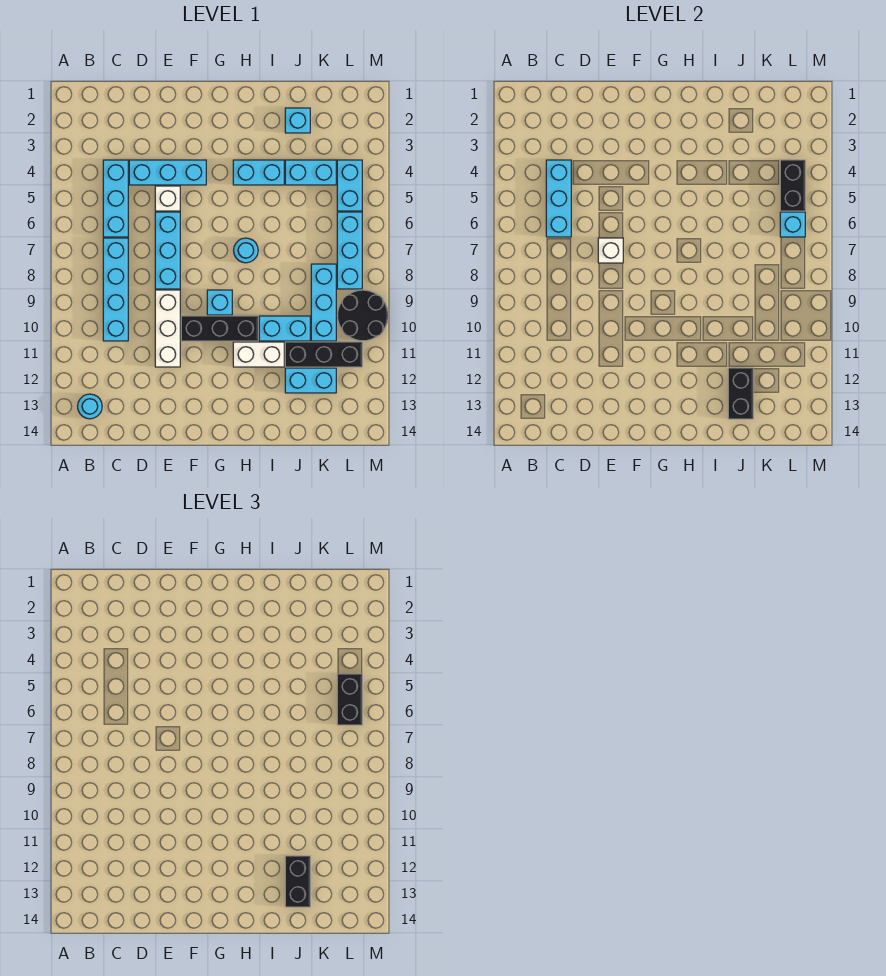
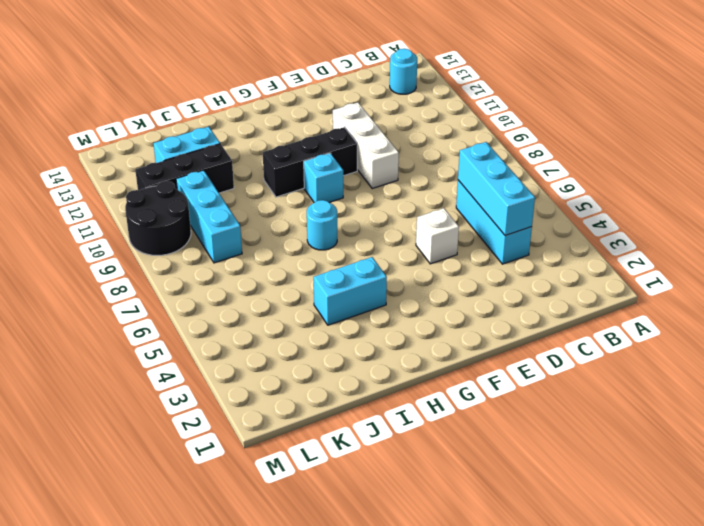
none -> cyan 1x4 brick [103,238,128,341]
none -> cyan 1x3 brick [129,160,206,185]
none -> cyan 1x3 brick [155,212,180,289]

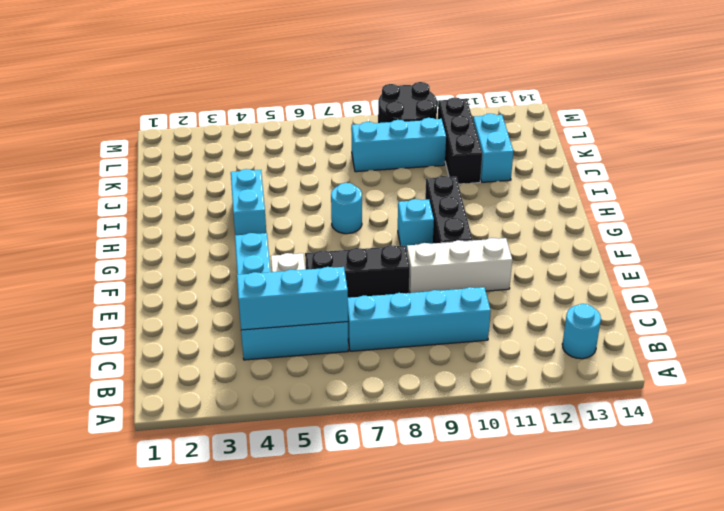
black 1x3 brick [305,245,410,298] -> cyan 1x3 brick [155,212,180,289]
none -> white 1x2 brick [233,342,284,367]
none -> cyan 1x2 brick [259,316,310,341]
none -> cyan 1x1 brick [285,108,310,133]

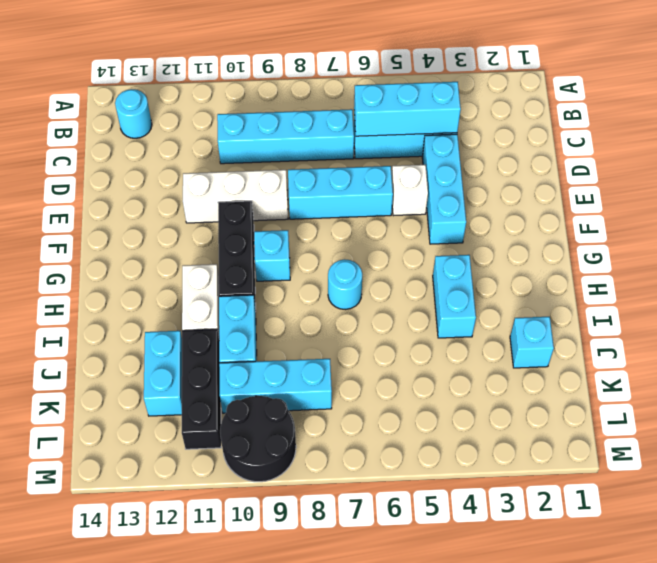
none -> cyan 1x2 brick [285,160,336,185]
none -> cyan 1x2 brick [337,160,362,211]
none -> cyan 1x3 brick [337,212,362,289]

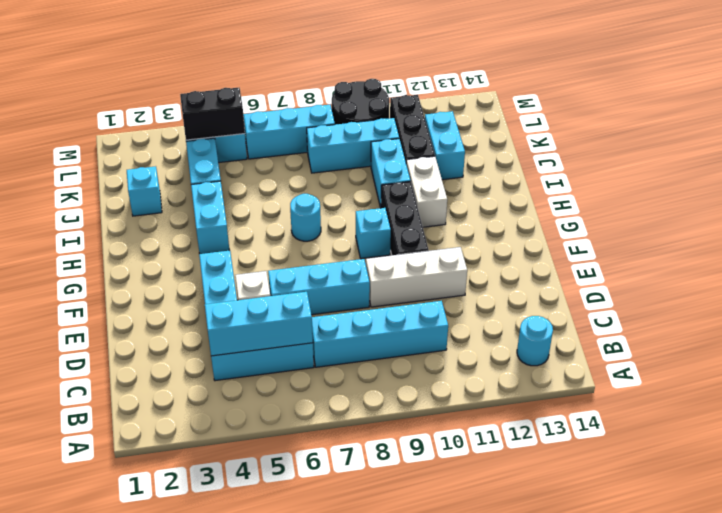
none -> white 1x1 brick [598,238,623,263]
none -> black 1x2 brick [728,368,753,419]
none -> cyan 1x1 brick [780,212,805,237]

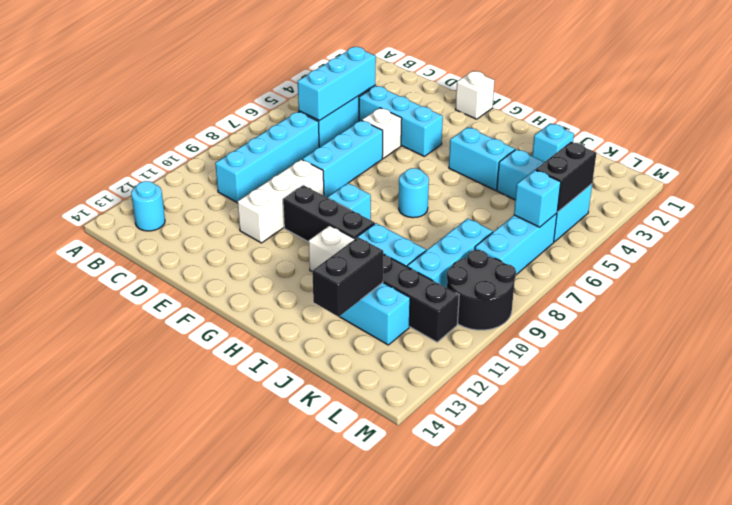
white 1x1 brick [455,71,495,119] -> white 1x1 brick moved to [598,238,623,263]
none -> black 1x2 brick [285,856,310,907]
none -> black 1x2 brick [337,674,362,725]

